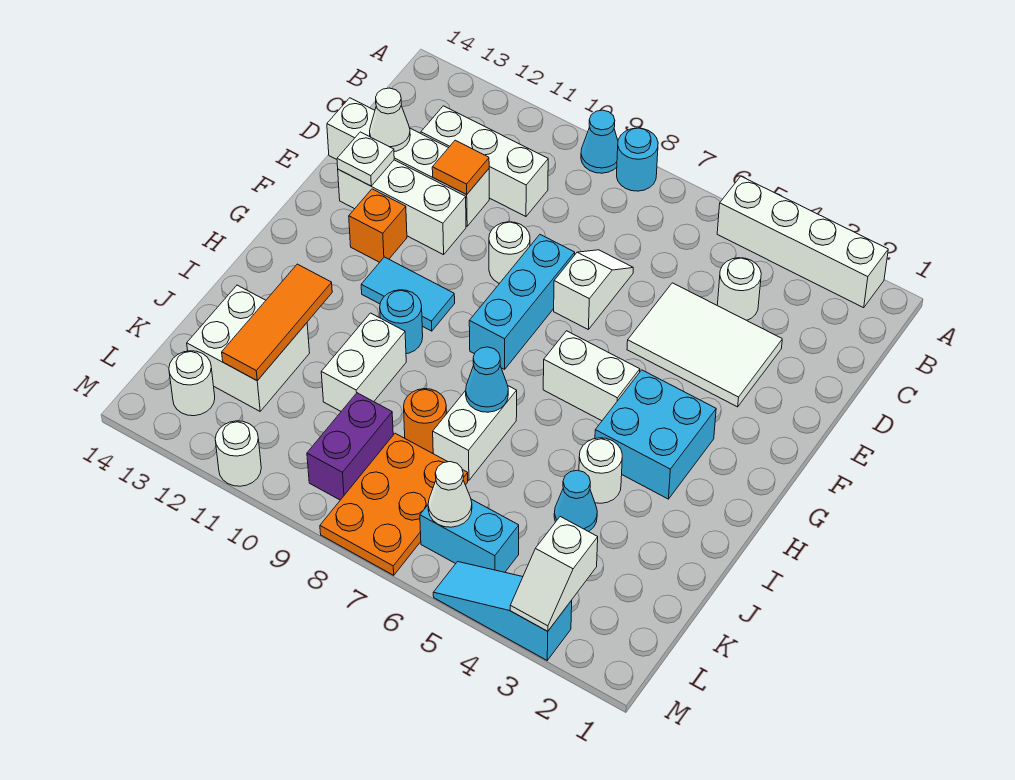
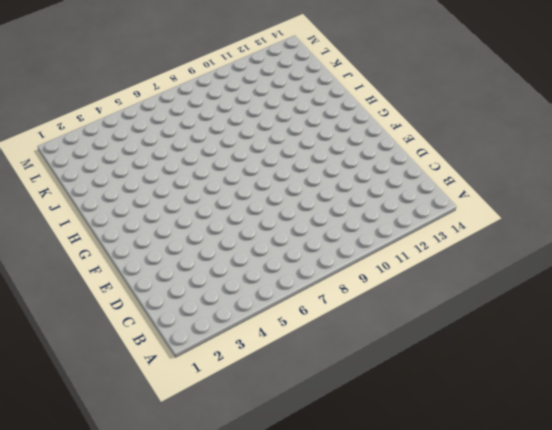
none -> white 1x4 brick [717,176,888,308]
none -> cyan 1x1 round brick [617,128,658,191]
none -> cyan 1x1 cone [581,110,618,173]
none -> white 1x1 round brick [717,258,761,320]

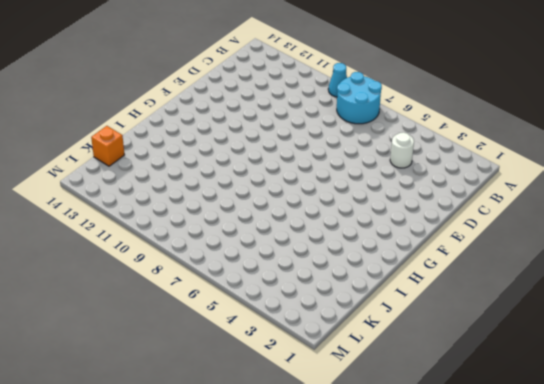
cyan 2x2 round brick [337,72,382,124] -> cyan 1x1 round brick [617,128,658,191]
orange 1x1 brick [91,126,124,166] -> orange 1x1 brick moved to [349,189,407,262]
none -> white 1x4 brick [717,176,888,308]
none -> white 1x3 brick [421,106,548,217]
none -> white 2x3 tile [627,283,782,407]
none -> white 1x2 slope [554,250,633,329]

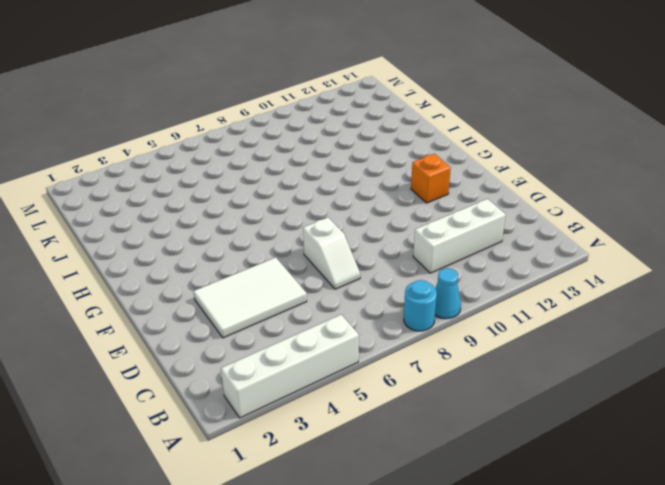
none -> white 1x1 round brick [717,258,761,320]
none -> white 1x4 brick [327,98,489,226]
none -> cyan 1x3 brick [469,235,575,369]
none -> white 1x1 round brick [489,222,530,283]

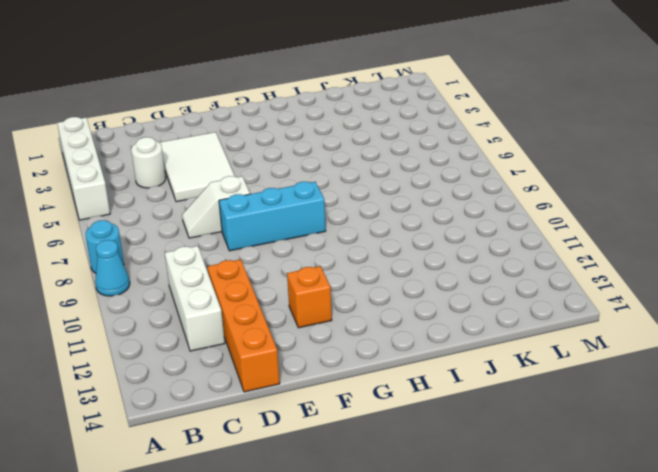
orange 1x4 brick [207,259,280,392] -> white 1x4 brick [327,98,489,226]
none -> white 1x1 round brick [489,222,530,283]
none -> white 1x3 brick [338,160,466,255]
none -> cyan 2x2 brick [595,370,716,499]
none -> white 1x2 brick [543,331,640,421]

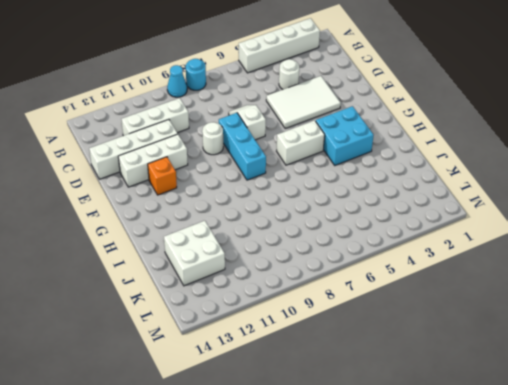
none -> cyan 1x2 tile [361,257,455,331]
none -> cyan 1x1 round brick [380,290,423,354]
none -> white 1x1 round brick [579,438,622,503]
none -> white 1x2 brick [433,386,517,480]

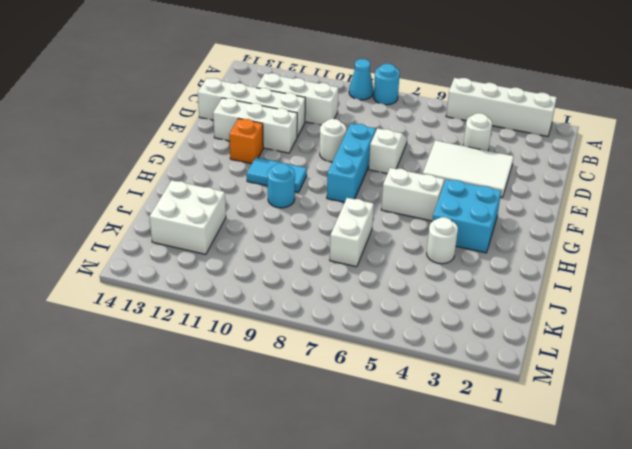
none -> white 1x2 brick [321,313,406,411]
none -> cyan 1x1 cone [554,470,597,532]
none -> orange 1x1 round brick [404,389,446,453]
none -> orange 2x3 plate [320,433,468,575]

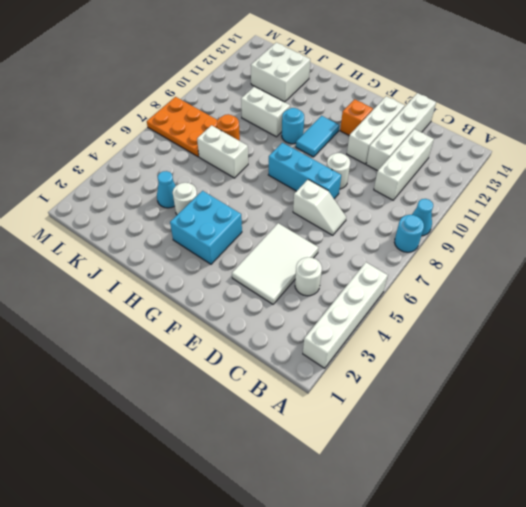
none -> white 1x2 brick [543,331,640,421]
none -> purple 1x2 brick [307,393,393,500]
none -> cyan 1x2 brick [420,499,519,572]
none -> white 1x1 round brick [169,351,215,416]

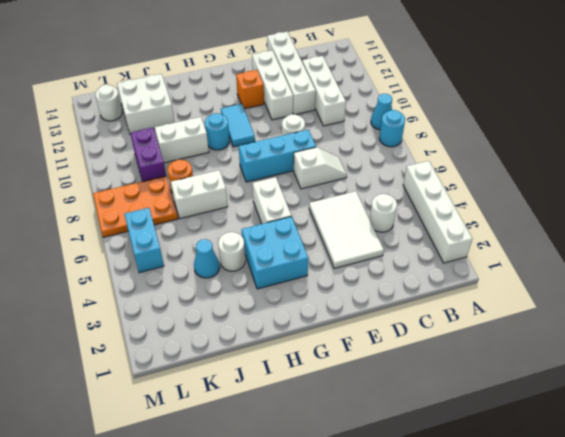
purple 1x2 brick [130,128,166,181] -> purple 1x2 brick turned to [307,393,393,500]
none -> cyan 1x3 slope [433,562,572,660]
none -> white 1x1 round brick [215,421,261,486]
none -> orange 1x1 tile [432,140,489,195]
none -> white 1x1 cone [370,88,410,152]

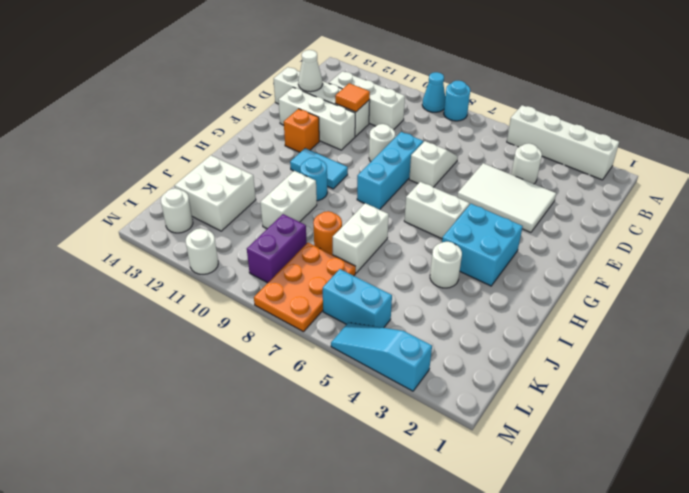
none -> cyan 1x1 cone [554,470,597,532]
none -> white 1x1 plate [337,132,394,186]
none -> cyan 1x1 cone [466,347,508,412]
none -> orange 1x3 tile [222,264,332,381]

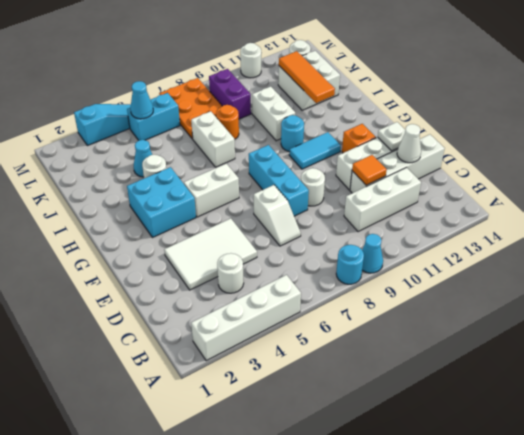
cyan 1x1 cone [130,81,153,119] -> cyan 1x1 cone moved to [466,347,508,412]
none -> white 1x2 slope [510,517,598,631]
none -> white 1x1 cone [428,462,472,527]

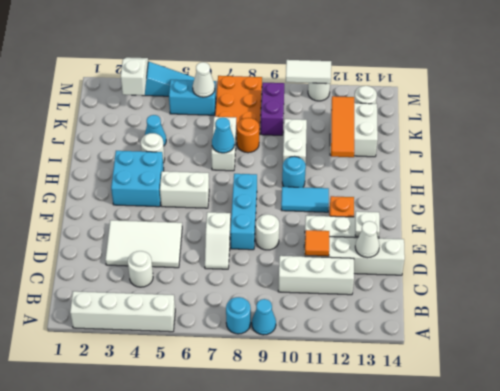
white 1x2 tile [286,60,331,84] -> none

